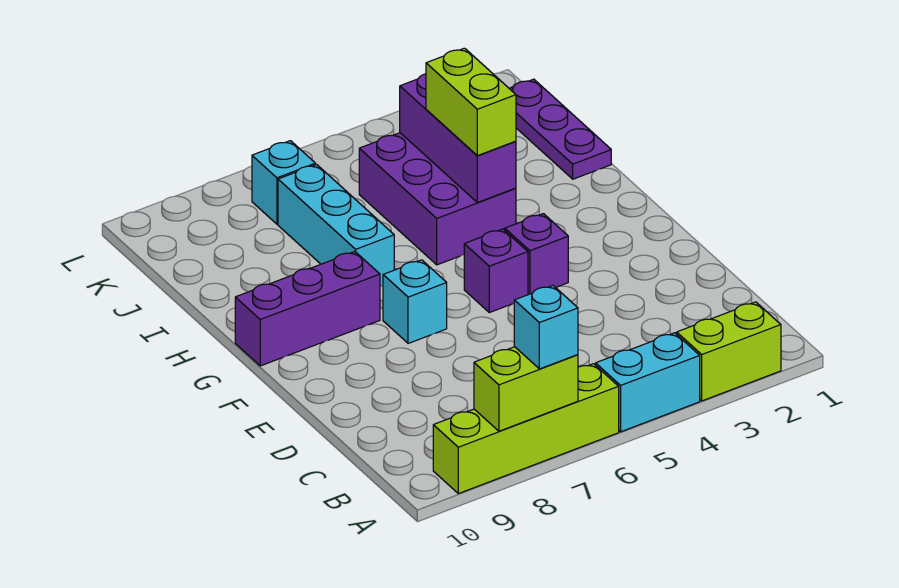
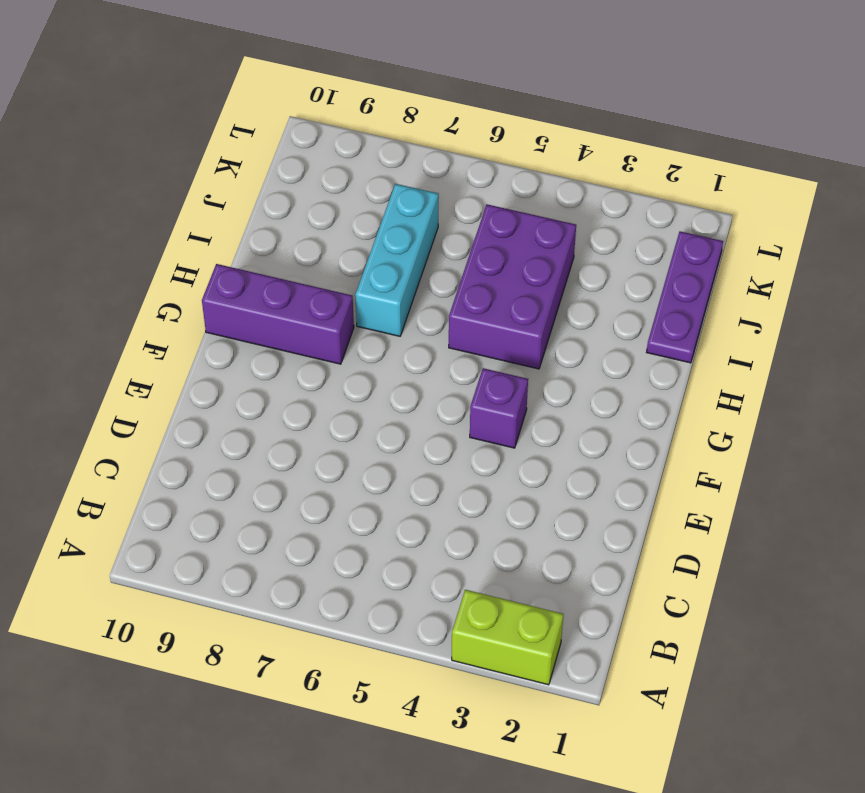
none -> cyan 1x2 brick [596,333,700,432]
none -> lime 1x4 brick [433,364,619,494]
none -> purple 1x1 brick [464,229,528,313]

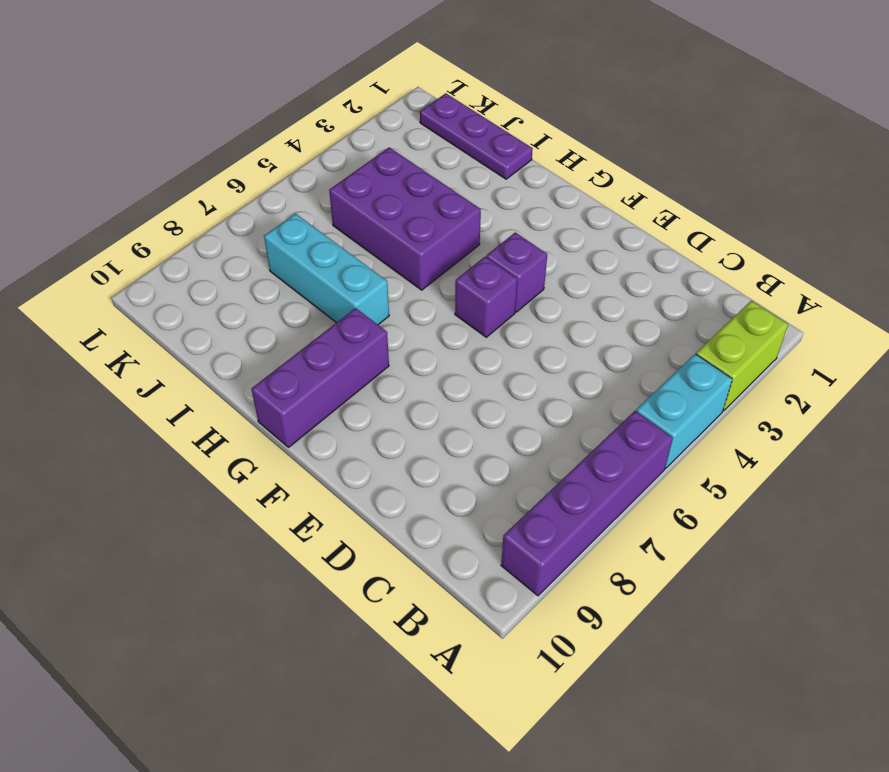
purple 1x4 brick [501,411,673,596] -> lime 1x4 brick [433,364,619,494]
none -> cyan 1x1 brick [383,260,447,343]
none -> cyan 1x1 brick [252,141,315,224]
none -> lime 1x2 brick [474,347,578,431]

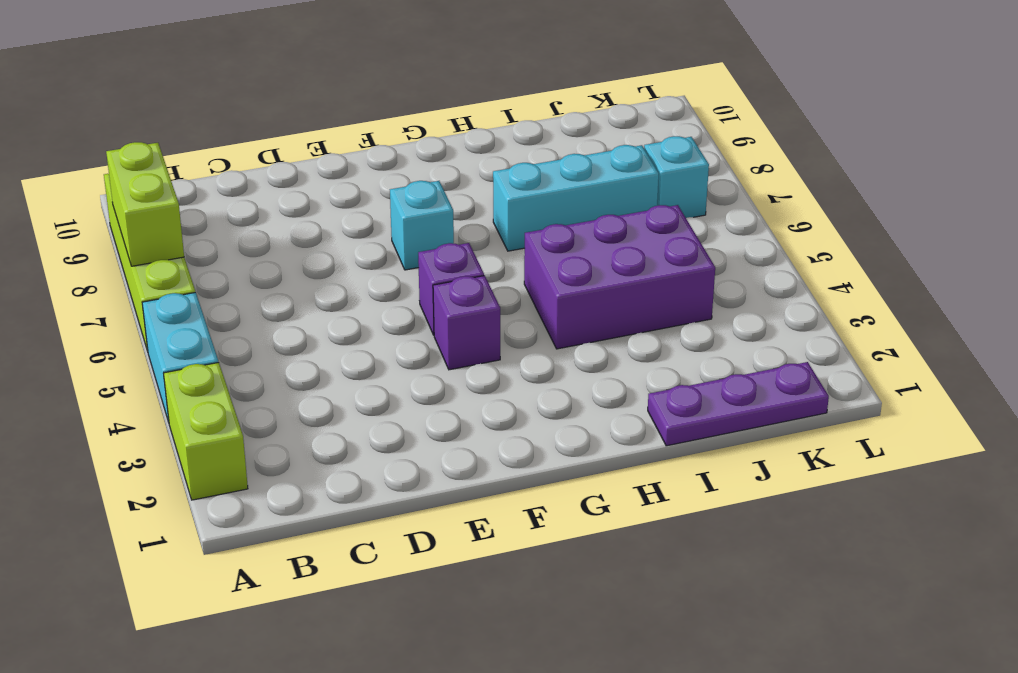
none -> purple 1x3 brick [235,252,380,366]
none -> purple 1x3 brick [400,74,516,203]
none -> cyan 1x1 brick [514,285,578,369]

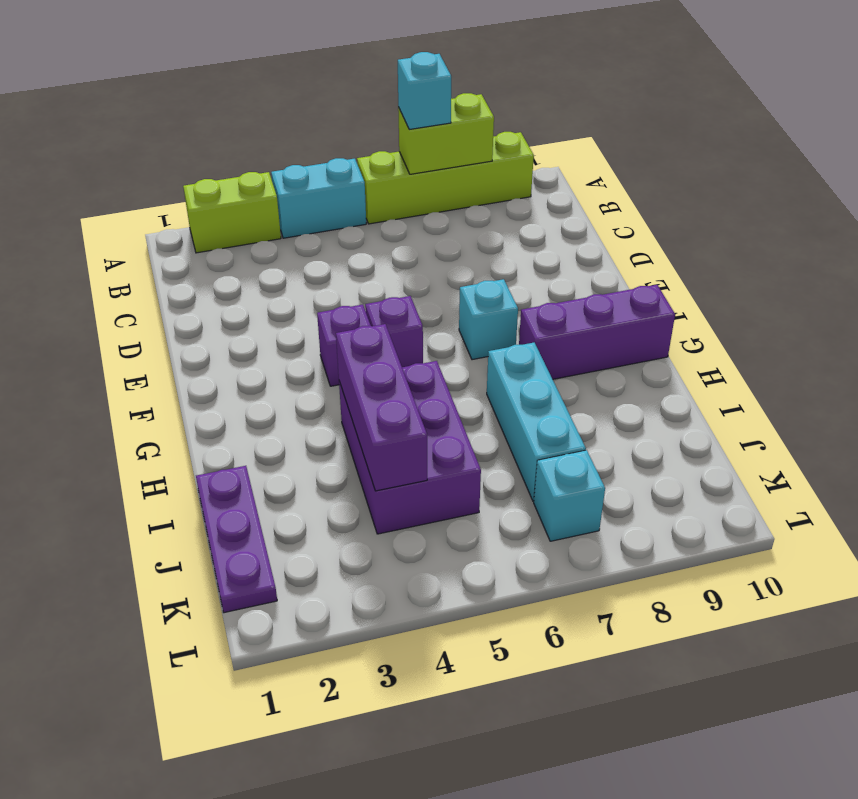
none -> lime 1x2 brick [426,48,516,156]

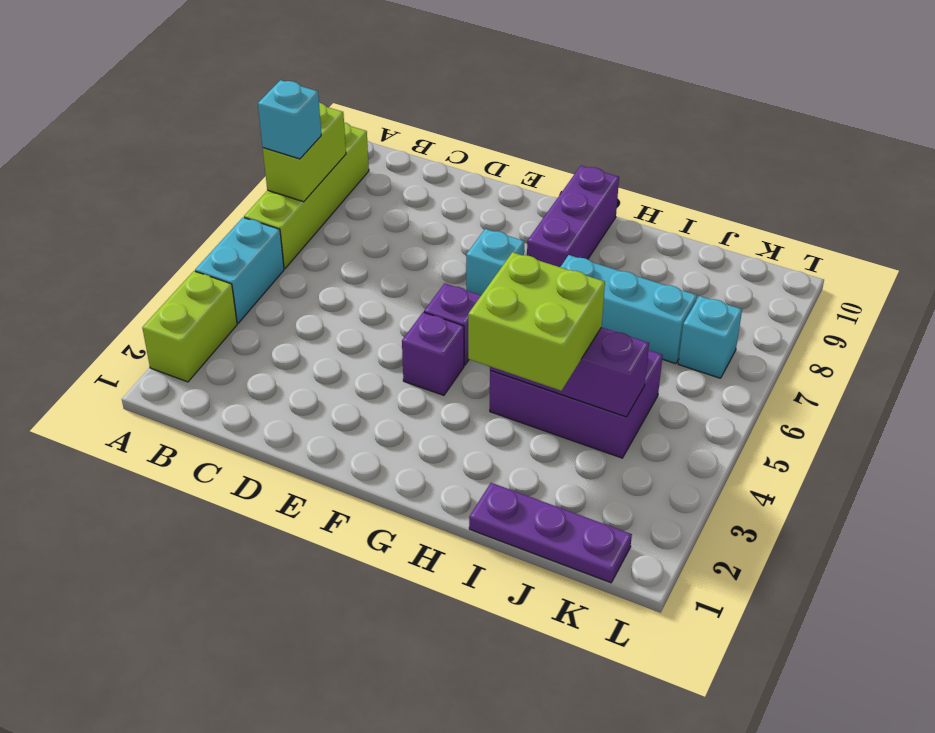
lime 2x2 brick [468,252,605,391] -> lime 1x2 brick [426,48,516,156]

